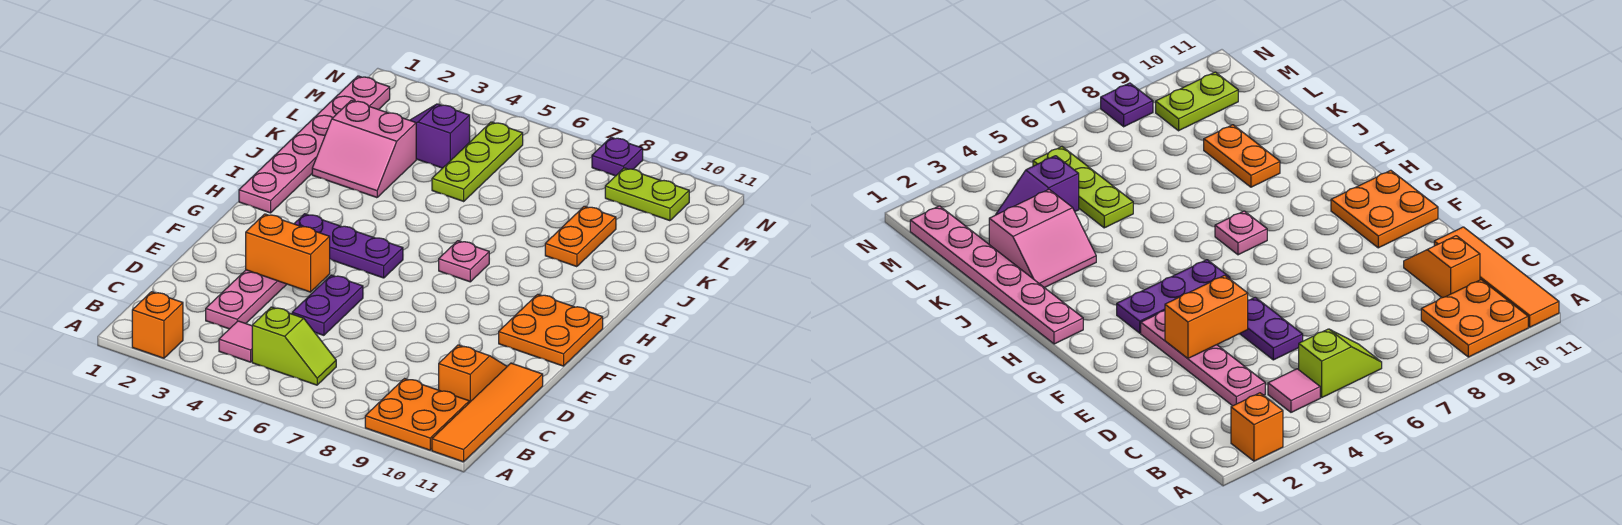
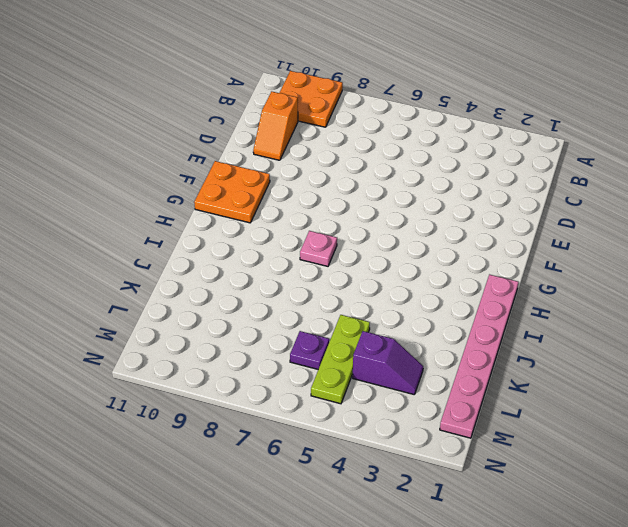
purple 1x1 plate [290,331,329,369] -> purple 1x1 plate moved to [592,137,643,176]
none -> orange 1x1 brick [132,292,183,358]
none -> orange 1x4 tile [432,363,543,462]
none -> pink 1x1 tile [219,321,252,362]

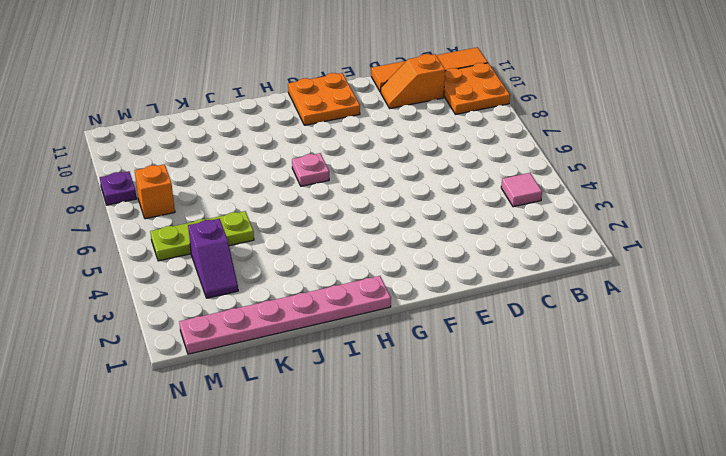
orange 1x1 brick [135,164,175,219] -> orange 1x1 brick moved to [132,292,183,358]
none -> lime 1x2 slope [252,307,336,385]
none -> pink 1x4 plate [206,270,287,329]
none -> purple 1x2 plate [292,275,363,335]

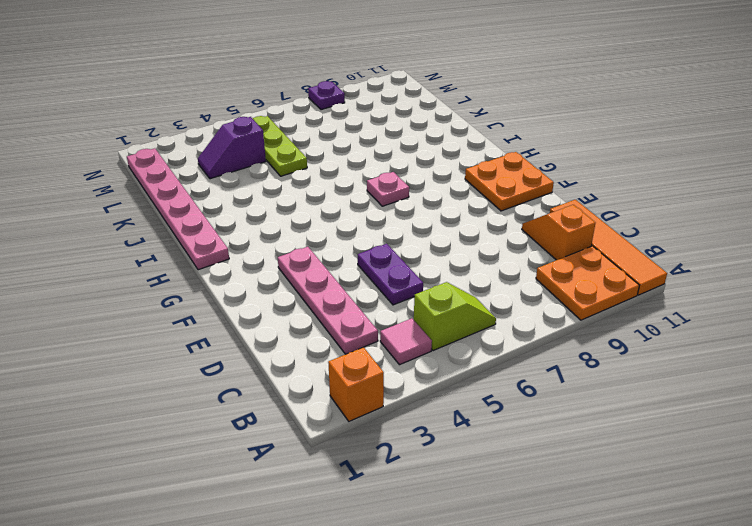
none -> purple 1x3 plate [294,214,403,278]
none -> pink 2x2 slope [312,100,416,198]
none -> orange 1x2 plate [545,206,616,267]

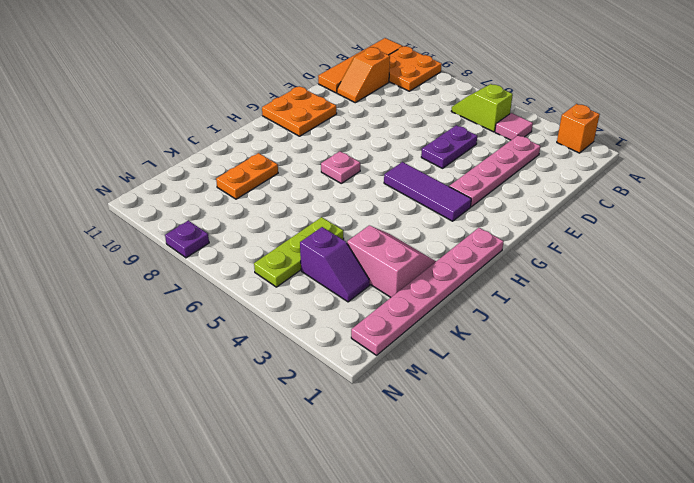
purple 1x3 tile [384,162,471,221] -> purple 1x3 plate [294,214,403,278]
none -> lime 1x2 plate [605,168,689,221]
none -> orange 1x2 brick [246,214,330,292]

